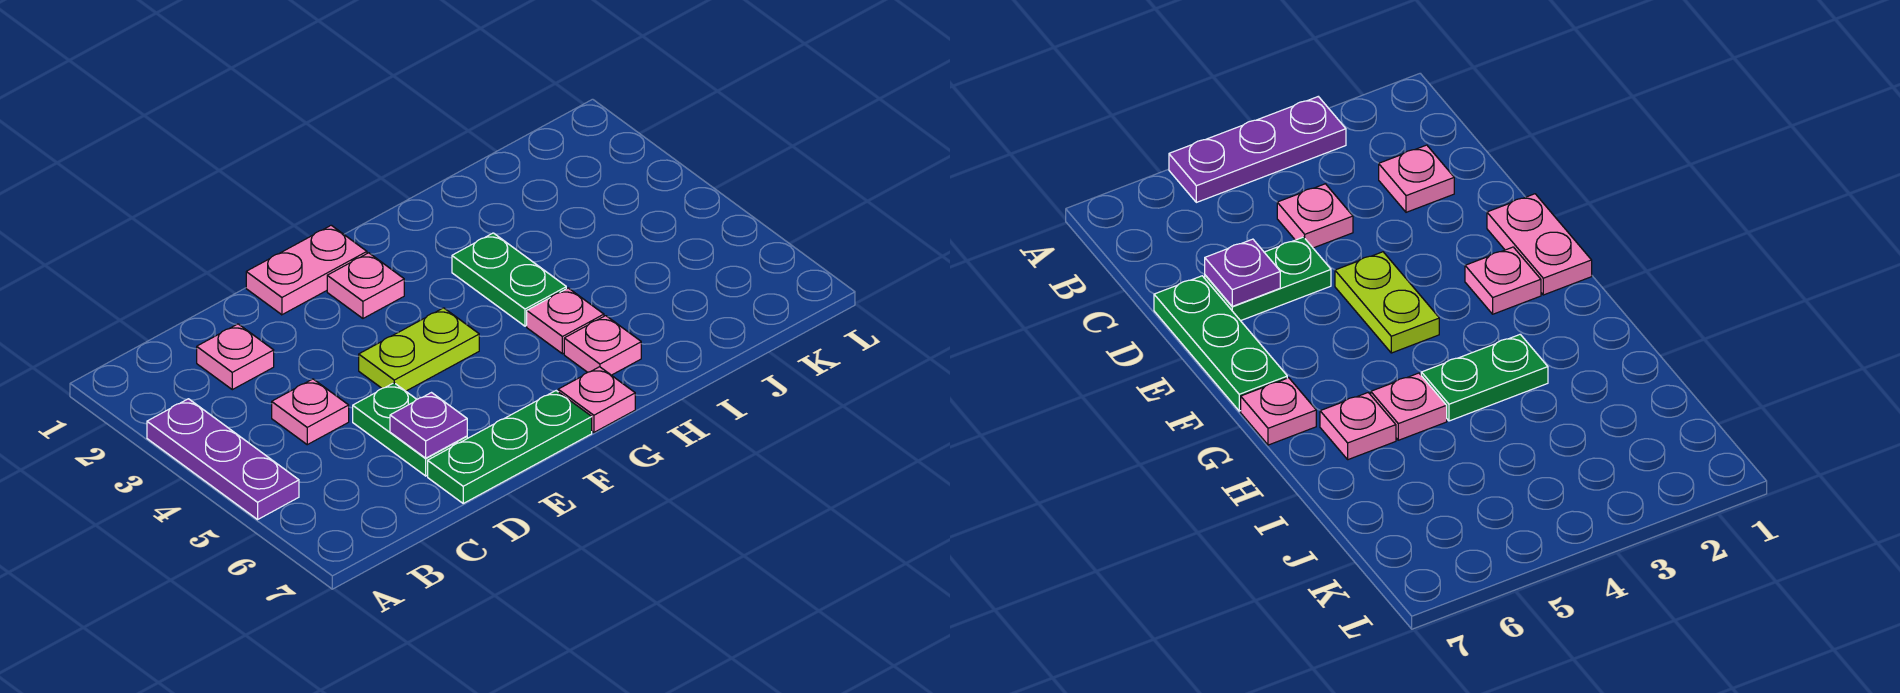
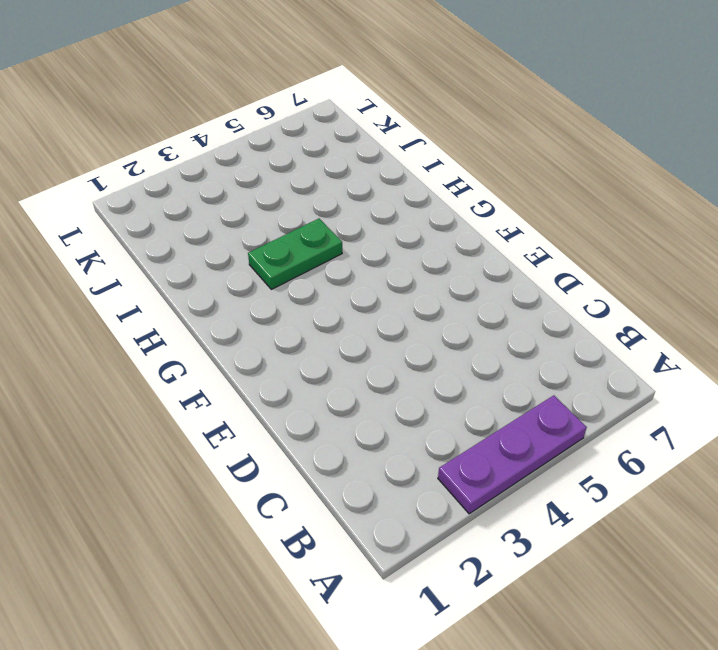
none -> pink 1x1 plate [197,324,274,390]
none -> pink 1x1 plate [272,379,349,445]
none -> green 1x2 plate [353,383,467,476]

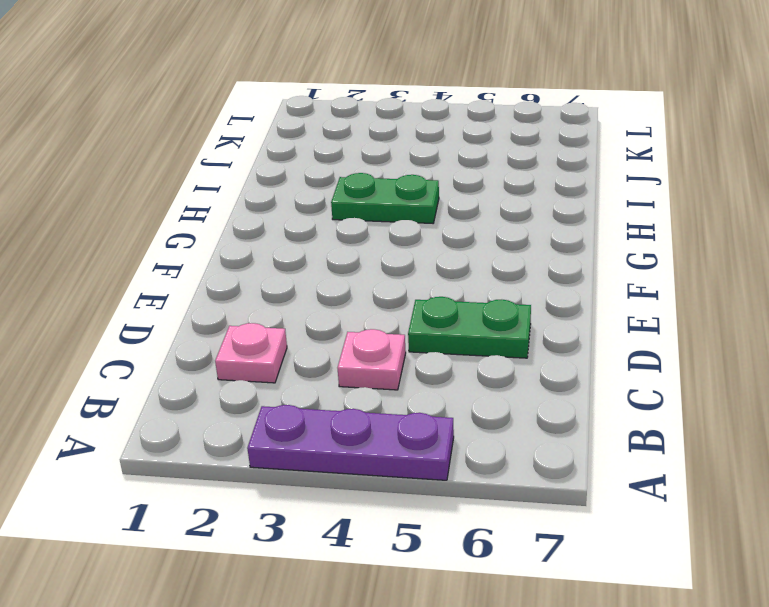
none -> green 1x3 plate [428,391,592,503]
none -> pink 1x2 plate [246,225,367,315]
none -> lime 1x2 plate [359,308,479,391]

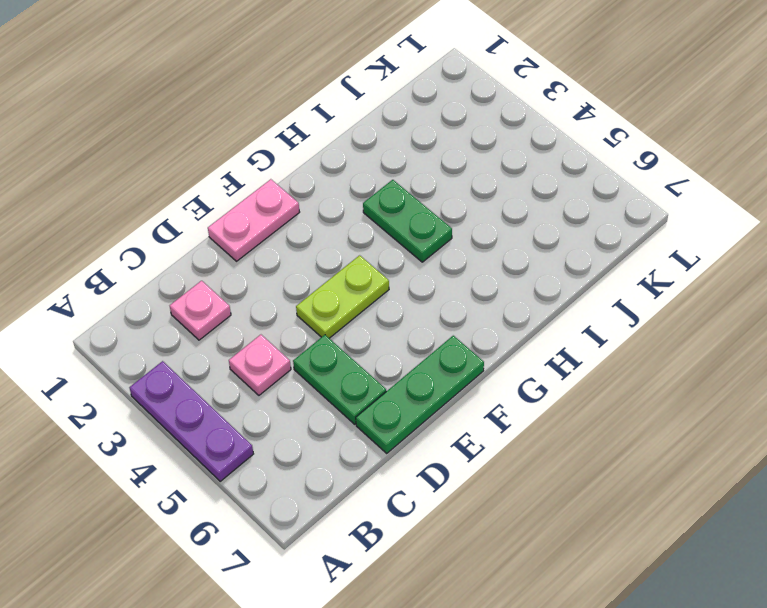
none -> pink 1x1 plate [327,253,404,318]
none -> pink 1x1 plate [558,367,635,432]
none -> pink 1x1 plate [527,288,604,354]

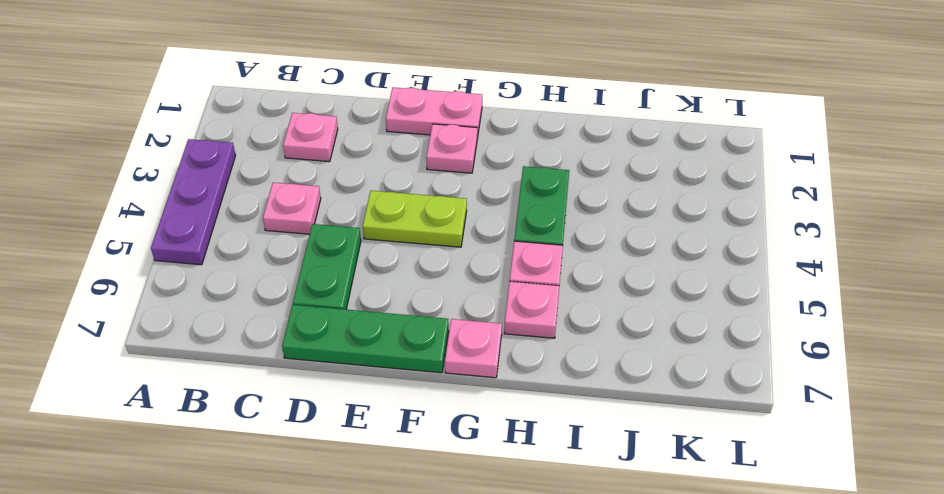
none -> purple 1x1 plate [390,393,467,458]

